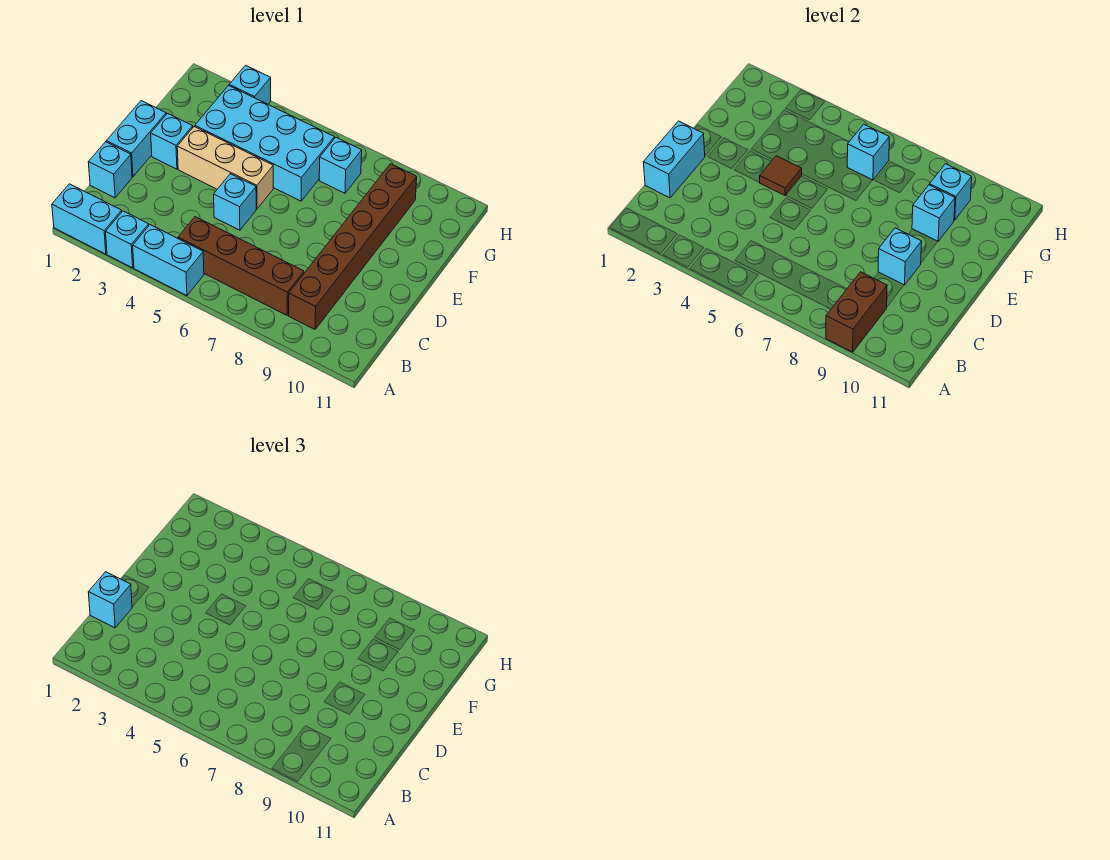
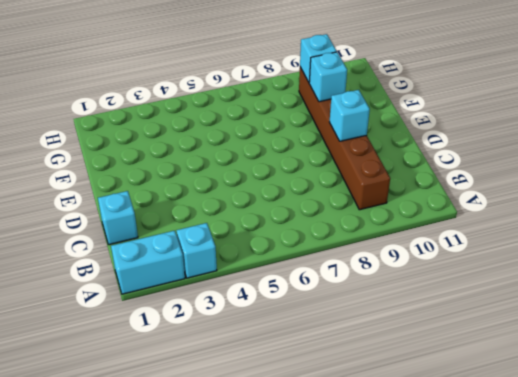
none -> cyan 1x2 brick [133,225,204,296]
none -> brown 1x4 brick [178,217,304,315]
none -> cyan 1x2 brick [106,101,166,177]

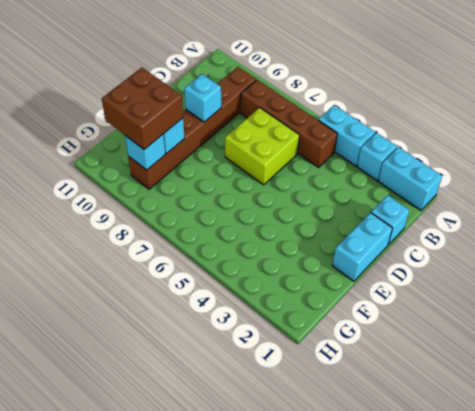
lime 2x2 brick [225,108,299,185] -> none
brown 2x2 brick [102,68,183,149] -> none
none -> cyan 1x1 brick [214,174,256,230]
none -> cyan 1x1 brick [151,114,193,169]
none -> tan 1x3 brick [177,127,273,209]

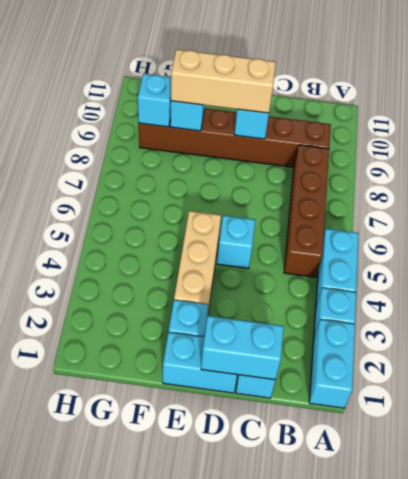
tan 1x3 brick [171,49,276,113] -> none
none -> cyan 2x4 brick [195,86,334,201]
none -> cyan 1x1 brick [319,138,362,193]
none -> cyan 1x1 brick [229,65,271,104]

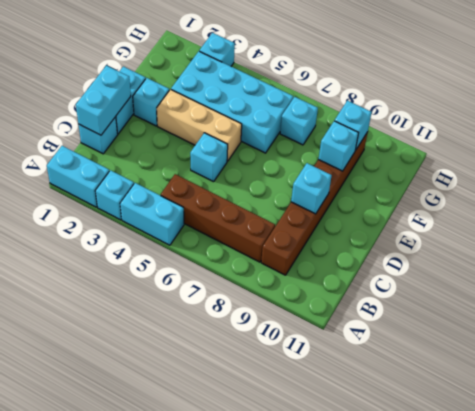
none -> brown 1x2 brick [826,272,887,352]
none -> brown 1x1 tile [759,156,802,195]
none -> cyan 1x1 brick [847,124,889,180]

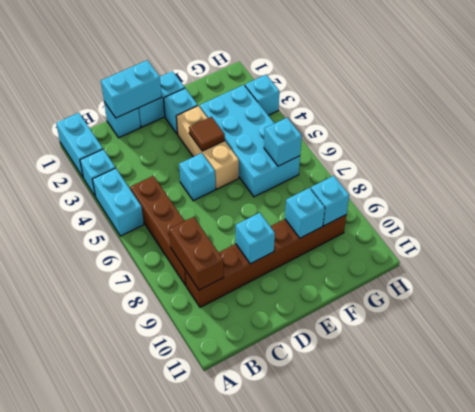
brown 1x2 brick [169,217,224,290] -> brown 1x2 brick turned to [826,272,887,352]
none -> cyan 1x1 brick [319,138,362,193]
none -> cyan 1x1 brick [88,572,132,628]

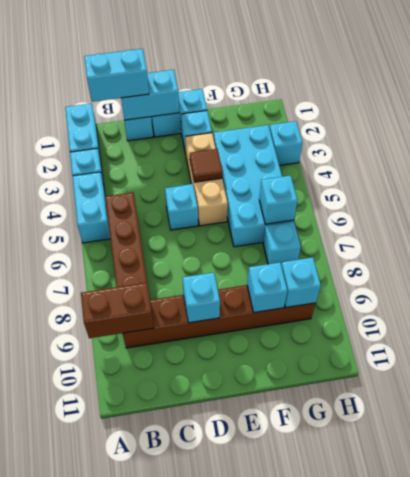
cyan 1x2 brick [84,49,149,102] -> cyan 1x1 brick [88,572,132,628]

